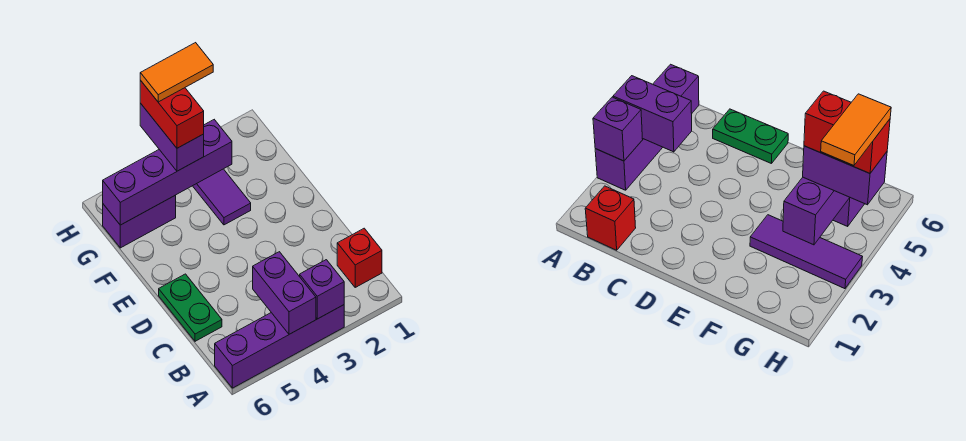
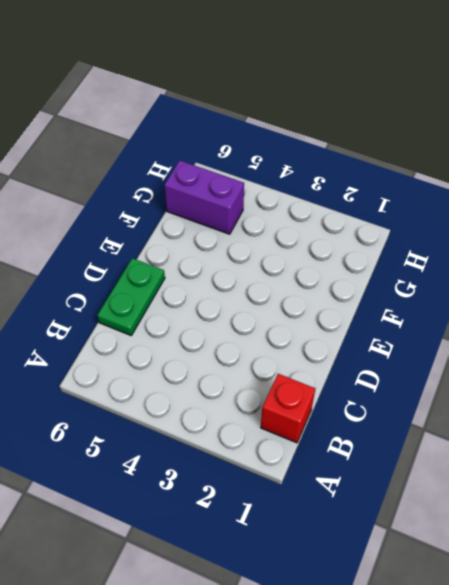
none -> purple 1x4 brick [215,305,344,388]
none -> purple 1x3 tile [193,169,251,225]

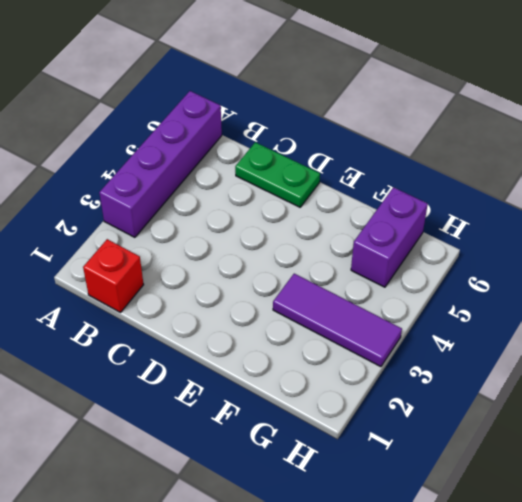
none -> purple 1x1 brick [300,260,344,319]
none -> purple 1x2 brick [253,252,316,334]

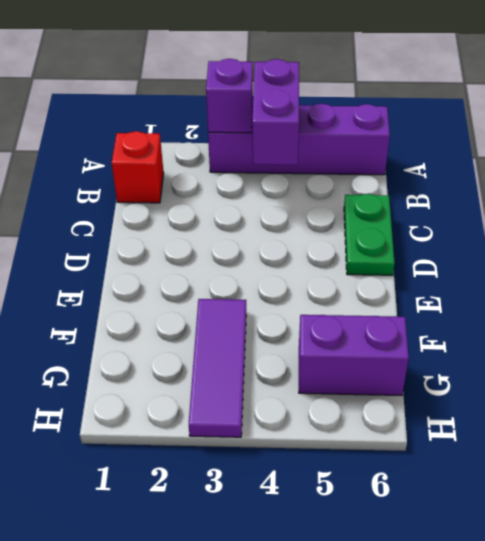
none -> purple 1x4 brick [103,120,232,225]
none -> purple 1x2 brick [140,103,204,171]

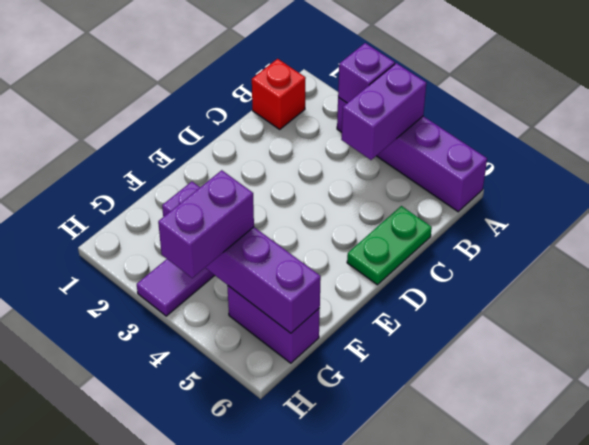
none -> red 1x2 brick [140,80,204,148]
none -> orange 1x2 tile [140,43,213,102]

